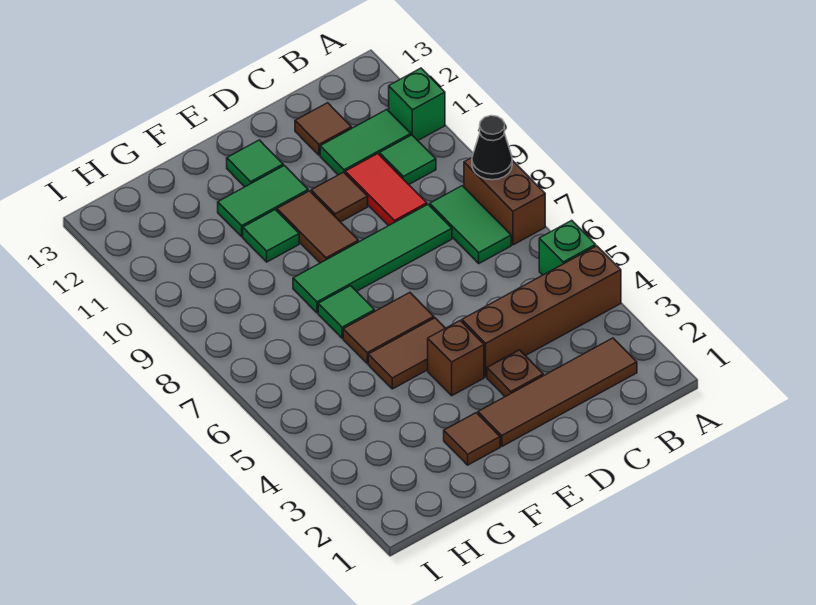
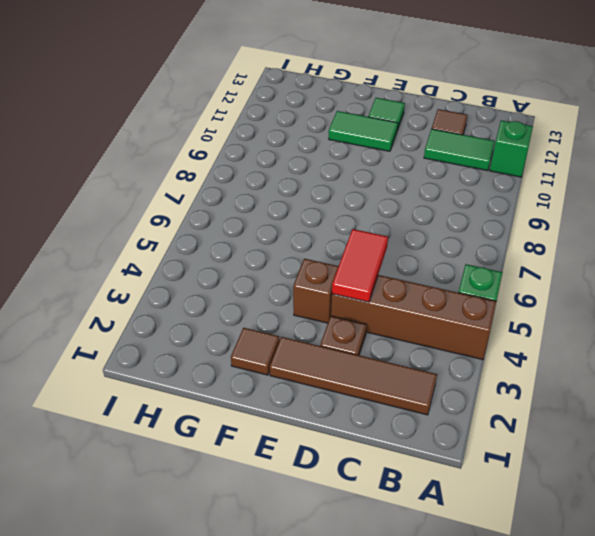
red 1x2 tile [332,229,388,302] -> red 1x2 tile moved to [345,154,427,226]
none -> brown 1x2 brick [464,158,545,245]
none -> green 1x2 tile [430,186,511,263]
none -> green 1x1 tile [380,135,436,184]

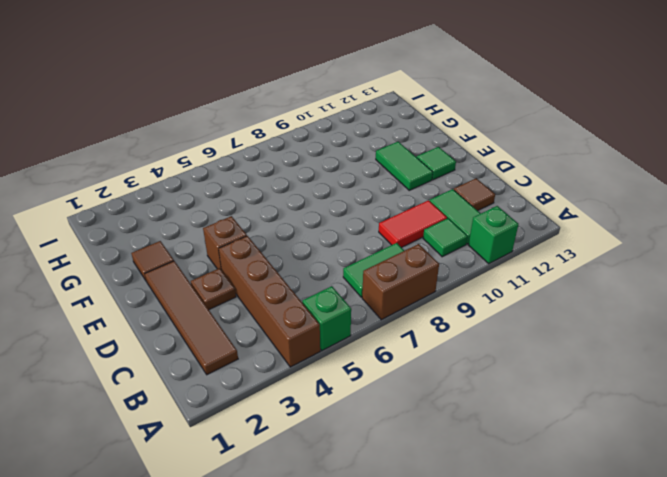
none -> green 1x4 tile [293,204,452,313]
none -> brown 1x1 tile [311,172,368,222]
none -> brown 1x2 tile [368,318,445,389]

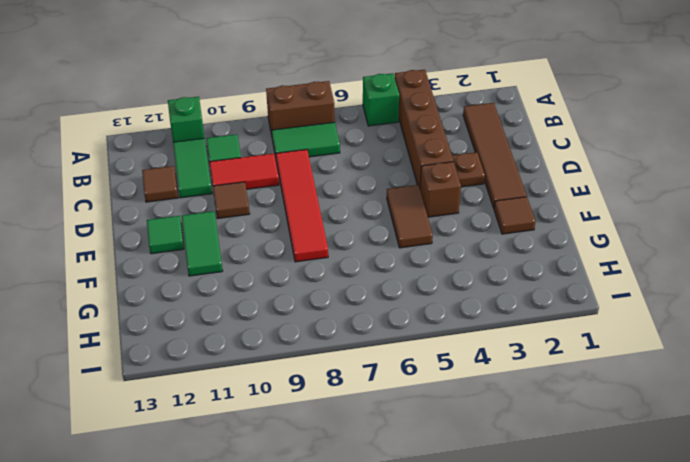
red 1x4 tile [276,149,328,262] -> green 1x4 tile [293,204,452,313]
none -> brown 1x2 tile [343,293,434,364]
none -> brown 1x2 tile [277,191,359,263]
none -> green 1x1 tile [318,286,375,338]

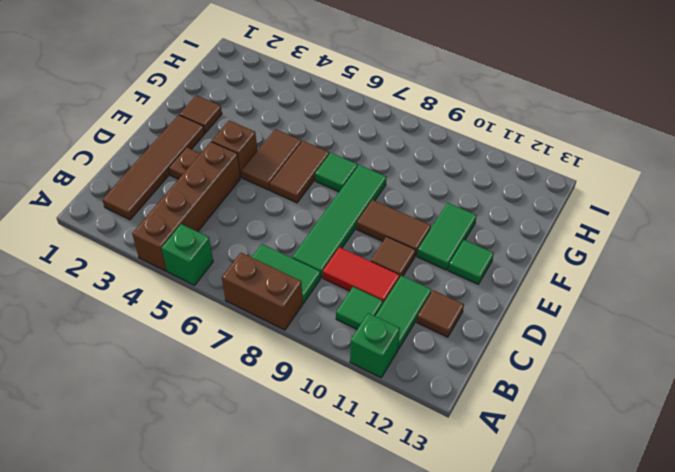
none -> green 1x1 tile [243,209,299,262]
none -> black 1x1 cone [472,116,512,180]

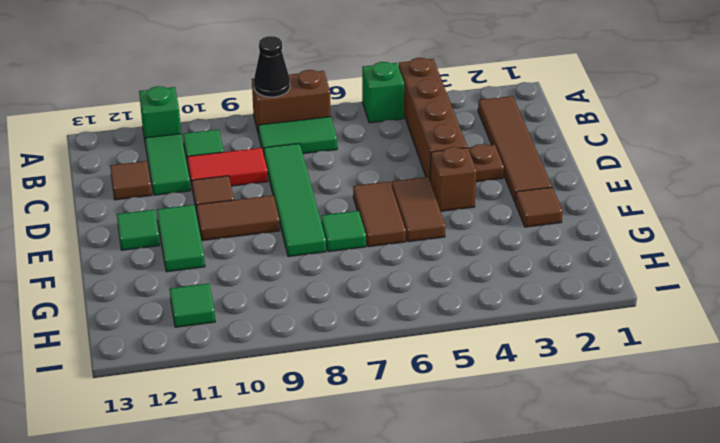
green 1x1 tile [170,284,215,327] -> green 1x1 tile moved to [243,209,299,262]

